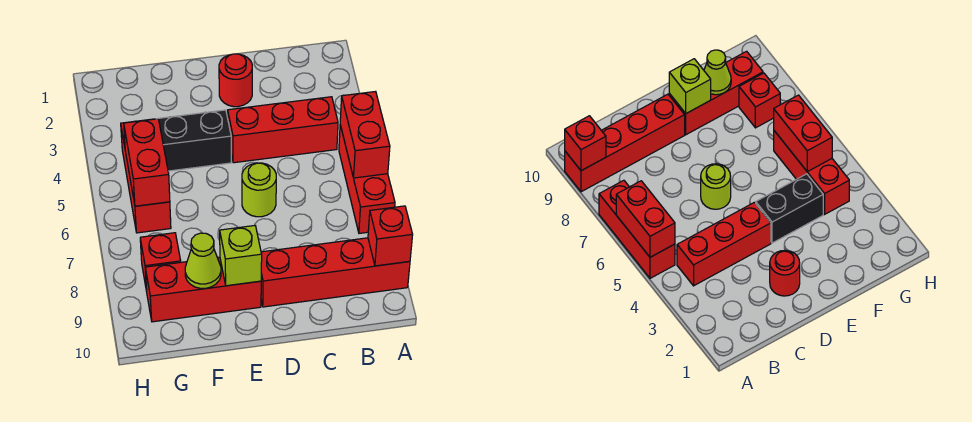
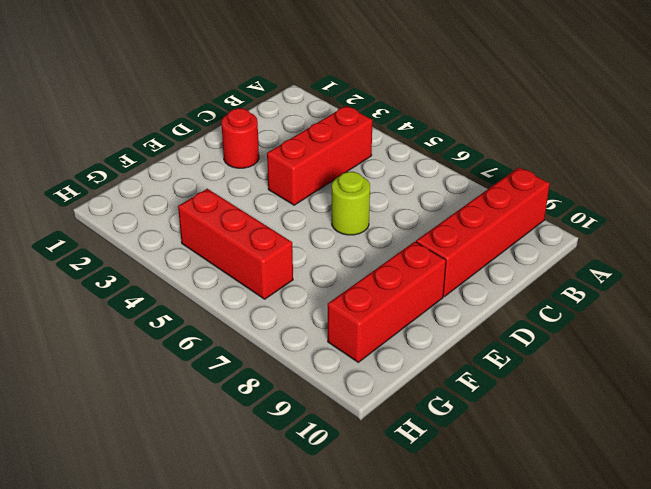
none -> red 1x3 brick [339,125,395,233]
none -> black 1x2 brick [158,110,231,171]
none -> red 1x1 brick [140,233,181,291]

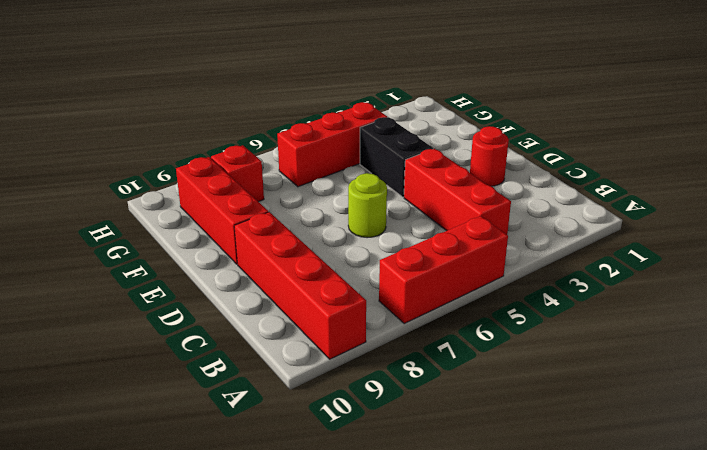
none -> red 1x2 brick [340,91,390,178]
none -> red 1x1 brick [368,206,413,266]
none -> lime 1x1 brick [220,226,262,286]

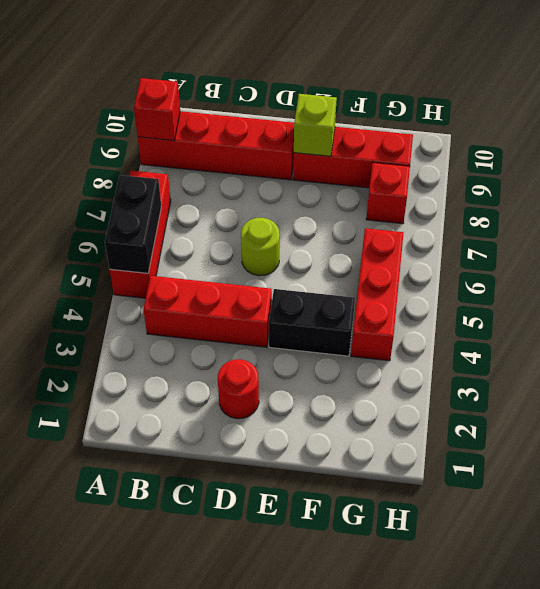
black 1x2 brick [105,175,161,273] -> red 1x2 brick [340,91,390,178]
none -> lime 1x1 cone [185,233,221,288]
none -> red 1x2 brick [124,119,170,206]

